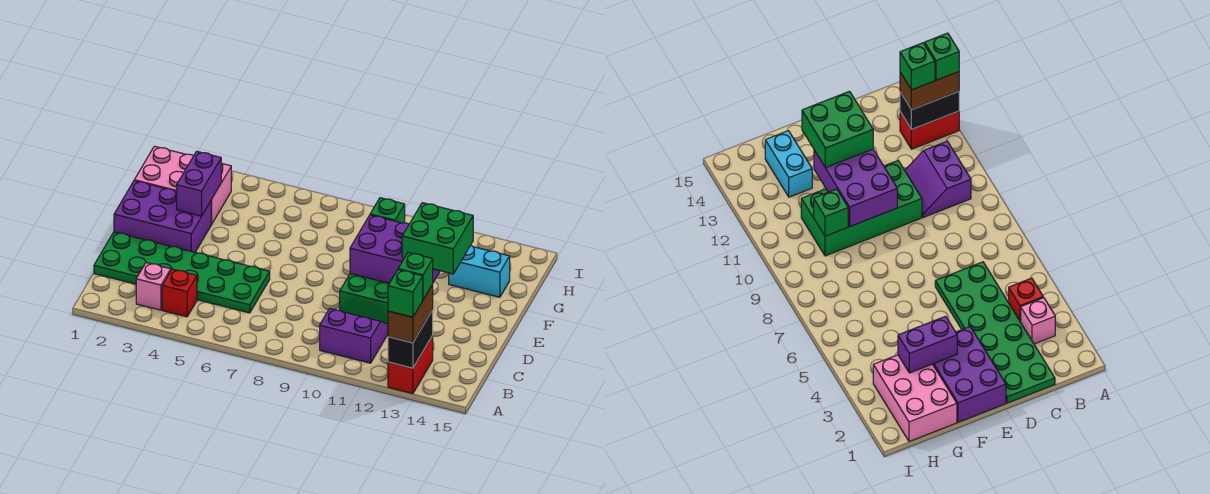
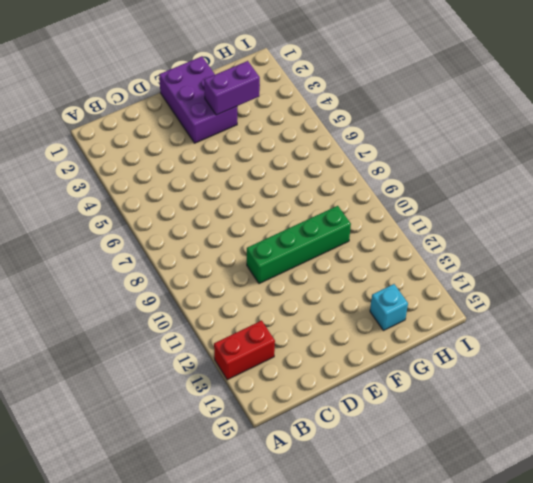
green 1x4 brick [247,206,351,284] -> green 2x4 brick [340,274,389,324]
cyan 1x1 brick [370,284,408,330] -> cyan 1x2 brick [449,245,510,297]
none -> pink 1x1 brick [136,263,171,310]
none -> red 1x1 brick [162,269,197,317]
none -> purple 2x2 slope [320,309,388,363]

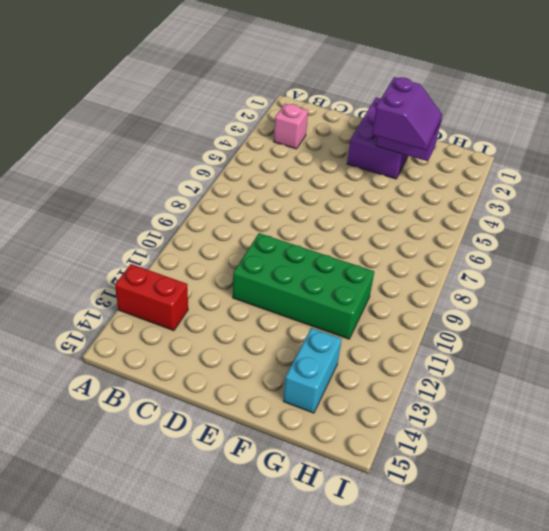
purple 2x2 slope [372,77,442,150] -> purple 2x2 slope moved to [320,309,388,363]
none -> red 1x1 brick [162,269,197,317]
none -> green 2x6 plate [94,232,270,313]
none -> pink 2x3 brick [134,146,231,224]

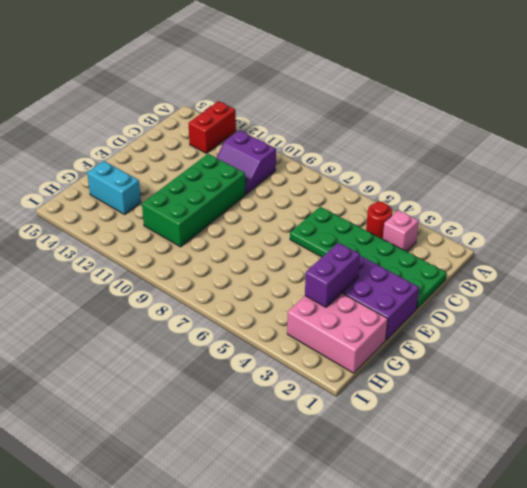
red 1x1 round brick [366,202,392,239] -> red 1x1 brick [162,269,197,317]
none -> black 1x2 brick [388,310,433,368]
none -> purple 2x3 brick [350,215,440,283]
none -> green 1x1 brick [370,198,405,223]

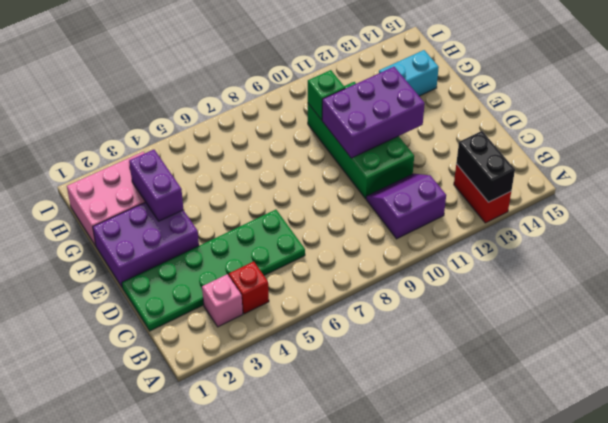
none -> brown 1x2 brick [388,285,433,343]
none -> green 2x2 brick [402,203,473,274]
none -> green 1x1 brick [388,270,423,317]

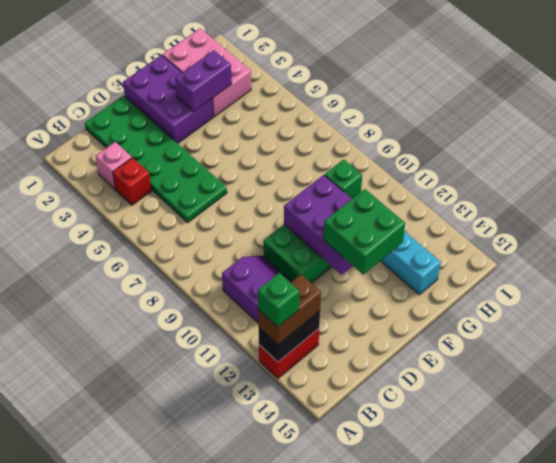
none -> green 1x1 brick [398,252,433,300]

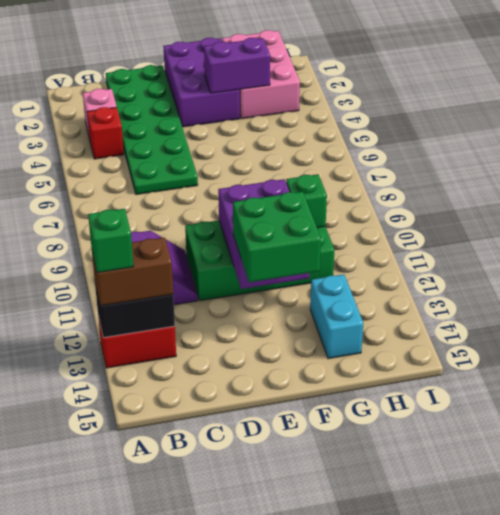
none -> green 1x1 brick [398,252,433,300]

